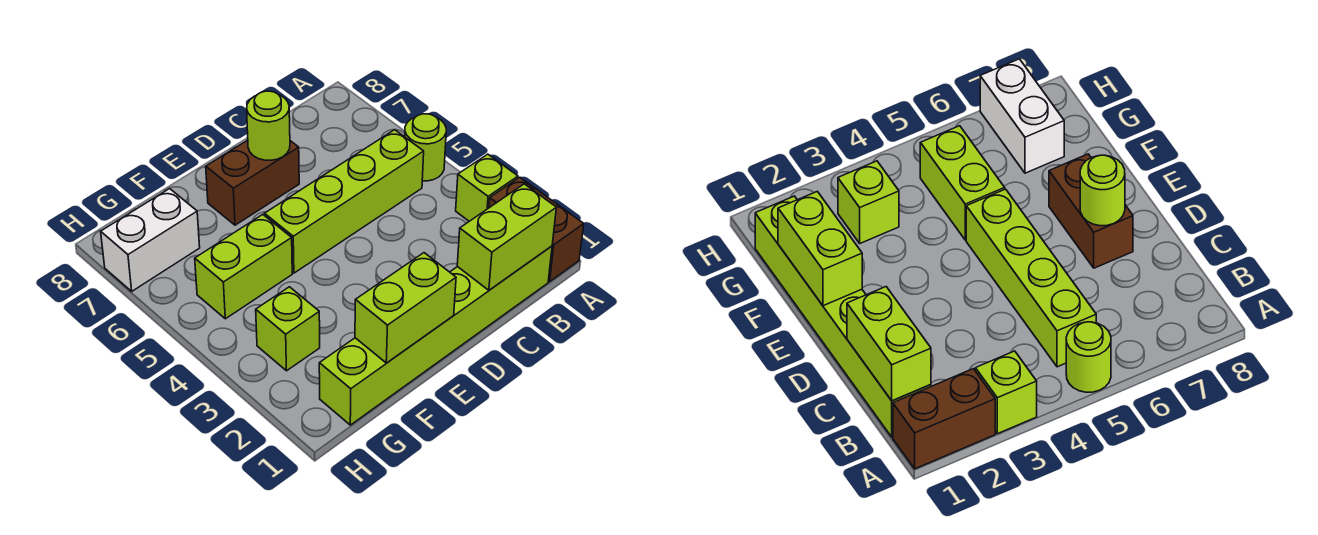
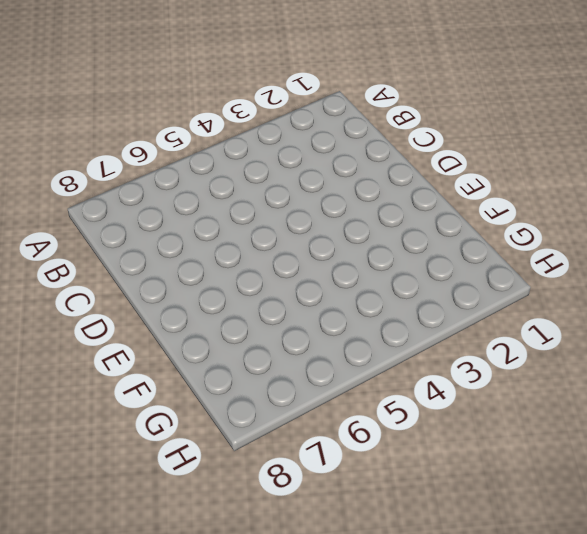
none -> brown 1x2 brick [489,177,584,281]
none -> lime 1x1 brick [456,154,518,221]
none -> lime 1x1 round brick [405,114,446,181]

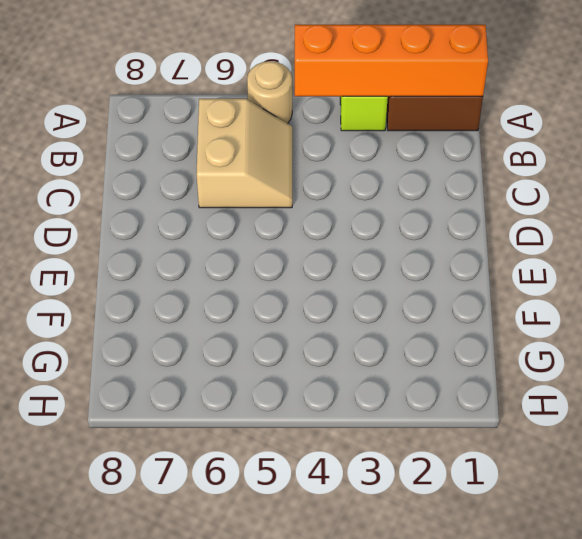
orange 1x4 brick [295,25,488,97] -> none
tan 1x1 round brick [247,61,292,124] -> lime 1x1 round brick [405,114,446,181]
tan 2x2 slope [196,99,292,208] -> lime 1x4 brick [265,130,424,273]
none -> lime 1x6 brick [319,246,552,425]
none -> brown 1x2 brick [206,140,299,225]
none -> lime 1x2 brick [195,215,292,319]

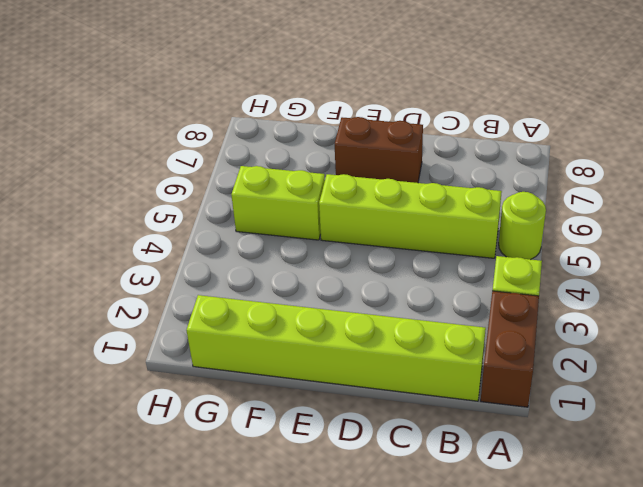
none -> lime 1x1 brick [256,287,320,371]
none -> white 1x2 brick [101,189,200,291]
none -> lime 1x2 brick [457,184,556,290]

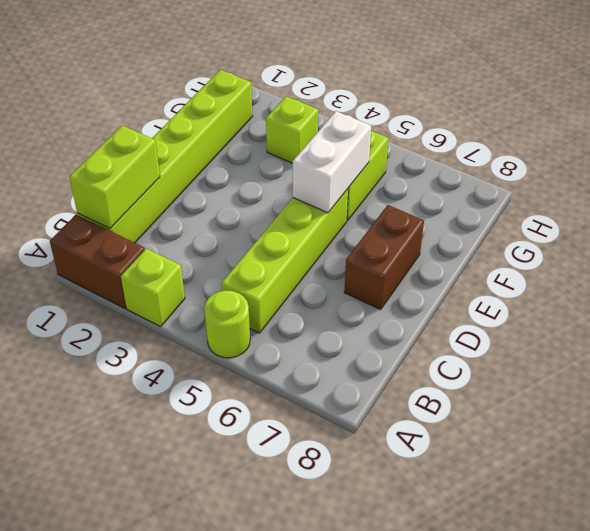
white 1x2 brick [293,111,371,213] -> white 1x2 brick moved to [101,189,200,291]
none -> lime 1x1 round brick [247,91,290,160]
none -> lime 1x2 brick [355,253,456,363]

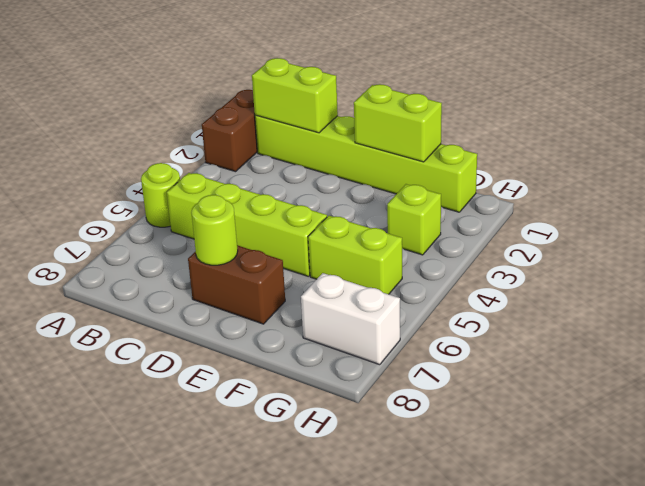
none -> lime 1x1 brick [456,154,518,221]

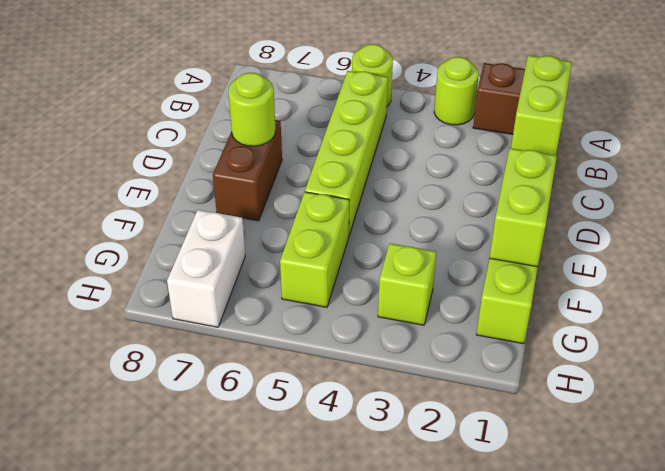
lime 1x1 round brick [434,57,479,125] -> lime 1x1 brick [456,154,518,221]

